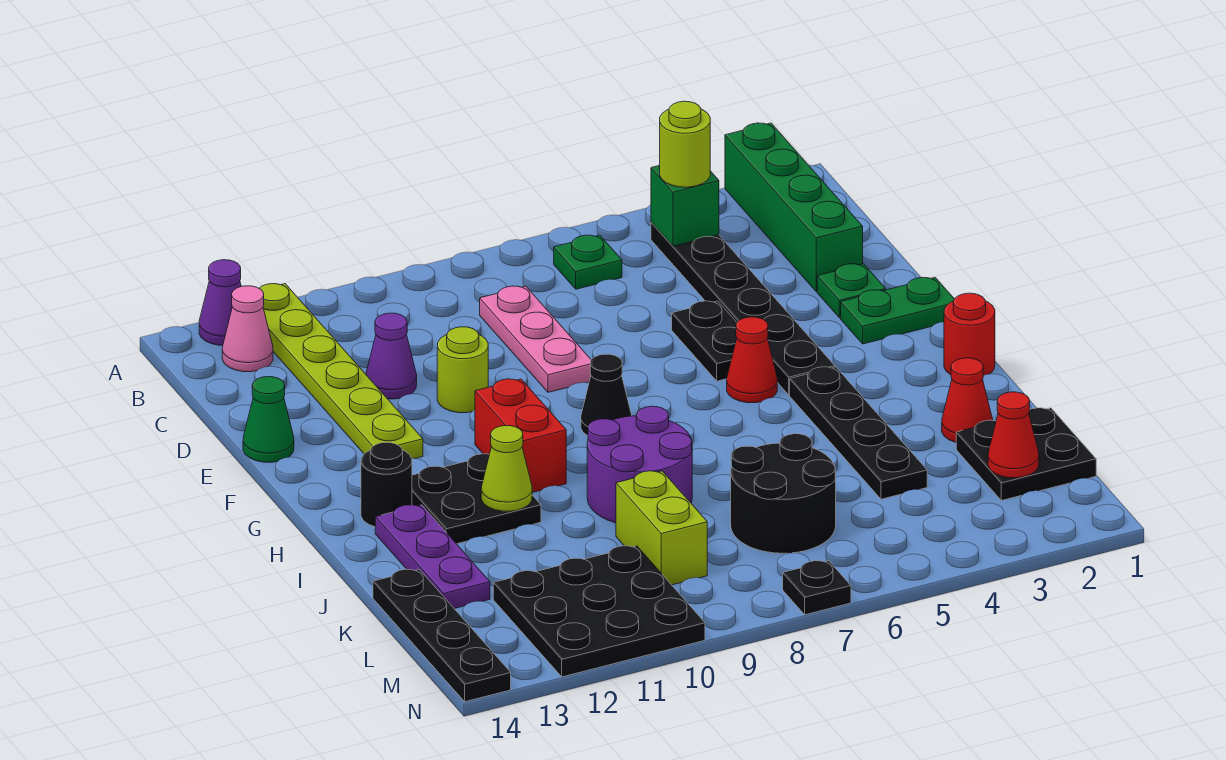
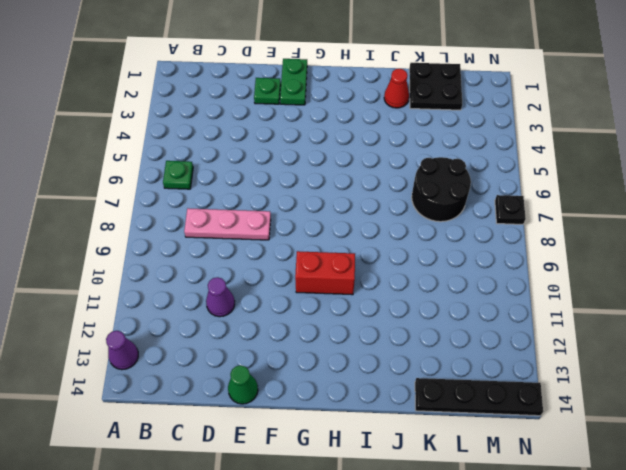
none -> green 1x4 brick [725,123,863,292]
none -> lime 1x6 plate [259,284,423,459]
none -> black 1x6 plate [651,222,835,395]
none -> pink 1x1 cone [222,286,273,372]

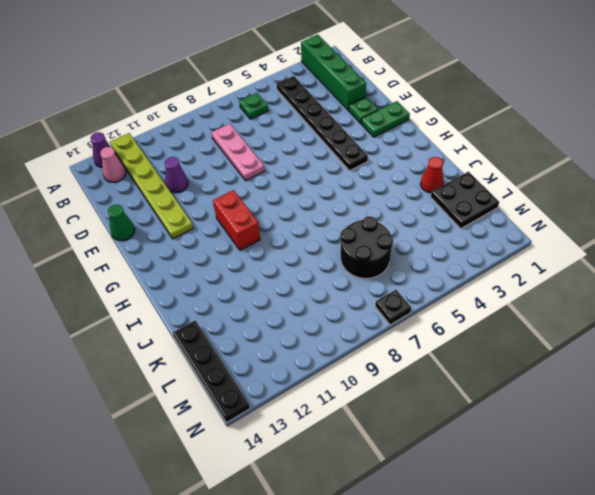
none -> black 1x2 plate [672,301,737,381]
none -> lime 1x1 round brick [437,327,488,413]
none -> red 1x1 cone [727,317,777,403]
none -> black 1x1 cone [581,354,632,436]

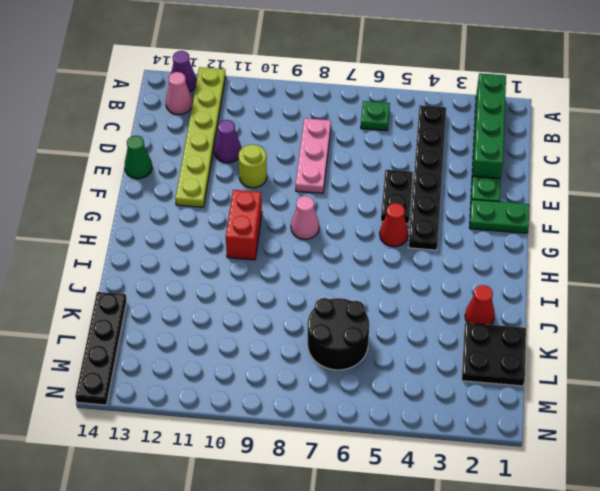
pink 1x1 cone [291,196,319,239] -> black 1x1 cone [581,354,632,436]
none -> red 1x1 round brick [944,293,995,376]
none -> black 1x4 plate [790,367,927,499]
none -> black 2x2 plate [412,454,541,544]
none -> black 1x1 round brick [361,442,412,527]

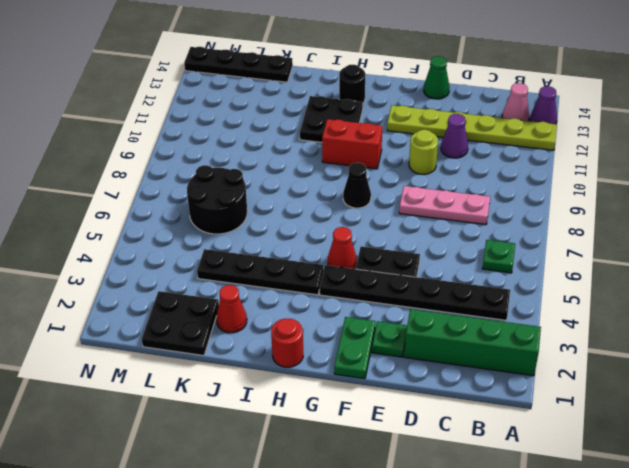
none -> purple 2x2 round brick [587,406,692,523]
none -> purple 1x3 plate [375,505,490,608]
none -> lime 1x2 brick [616,471,707,585]
none -> black 3x3 plate [493,546,705,677]

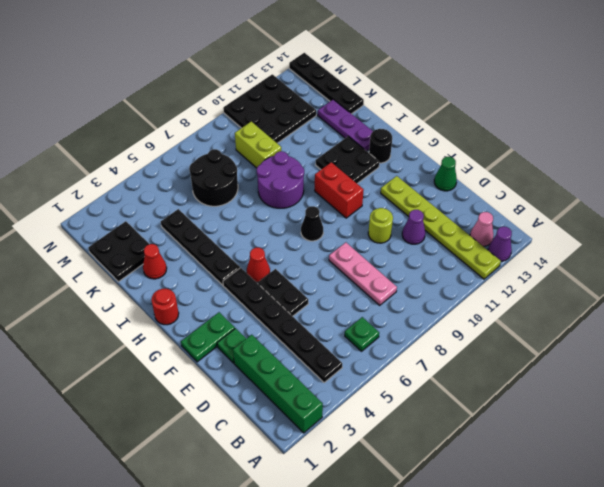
none -> black 1x1 plate [783,561,851,615]
none -> green 1x1 brick [651,165,719,246]
none -> lime 1x1 cone [481,426,532,511]
none -> red 1x1 cone [988,392,1039,478]

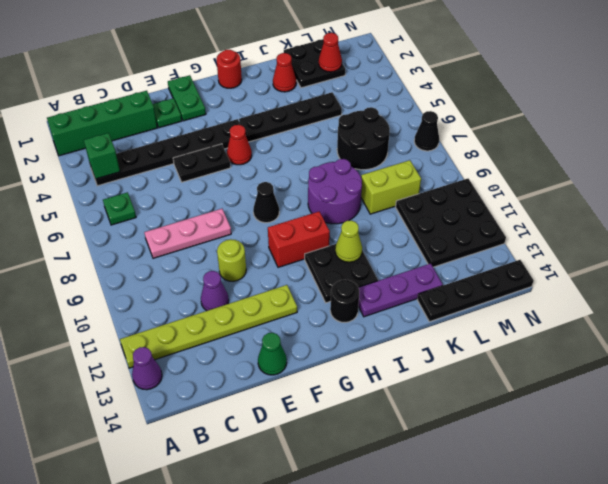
black 1x1 cone [414,111,439,151] -> black 1x1 plate [783,561,851,615]
none -> pink 1x1 cone [222,286,273,372]
none -> lime 1x1 round brick [660,101,710,187]

